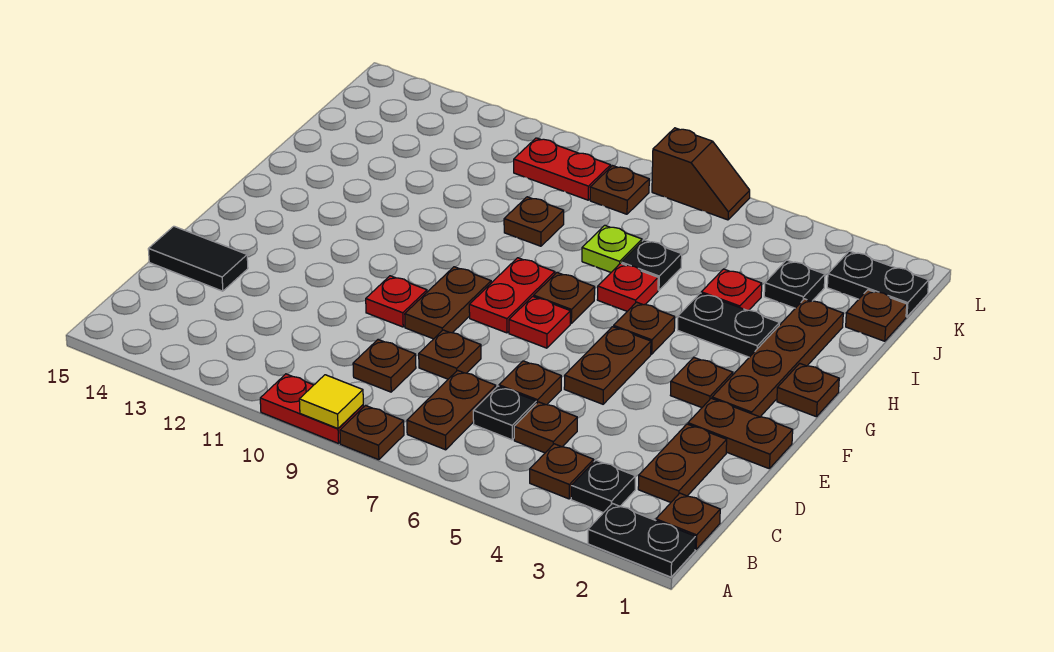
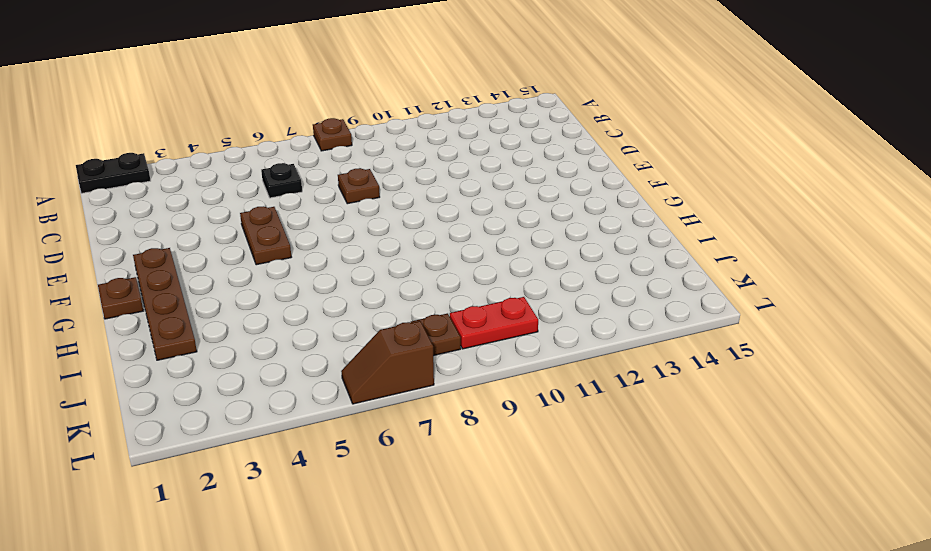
none -> red 1x2 plate [260,374,364,443]
none -> brown 1x1 plate [656,493,720,549]
none -> black 1x1 plate [571,460,635,513]
none -> brown 1x1 plate [530,444,594,499]

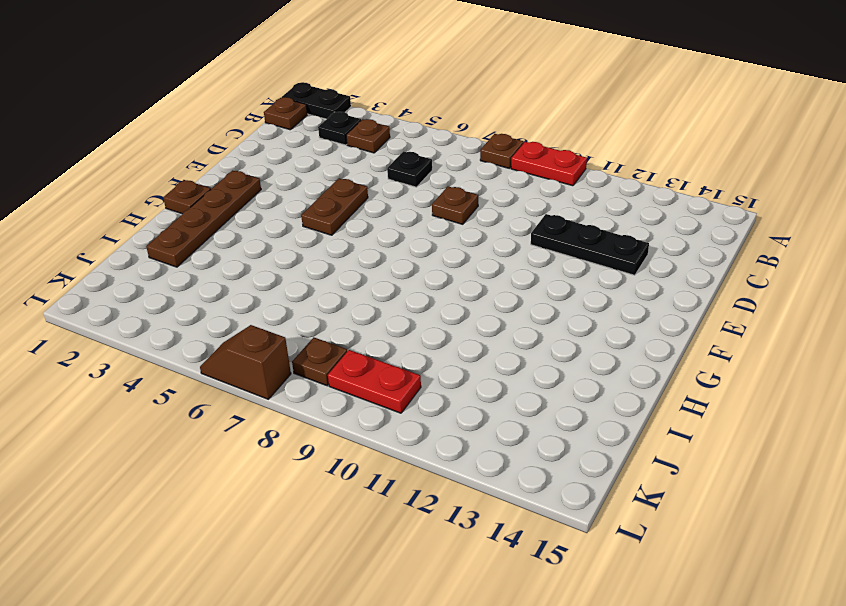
black 1x3 plate [531,214,649,275] -> none
none -> brown 1x2 plate [407,370,496,450]
none -> brown 1x2 plate [638,424,727,502]
none -> brown 1x1 plate [514,402,577,453]
none -> brown 1x1 plate [353,340,416,392]

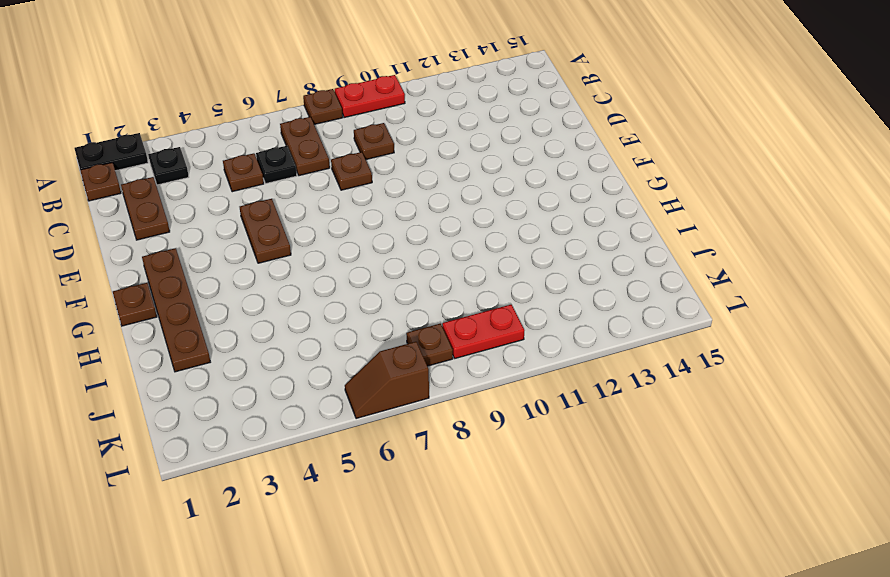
none -> brown 1x1 plate [530,444,594,499]
none -> brown 1x1 plate [499,361,561,405]
none -> black 1x2 tile [148,226,248,291]
none -> brown 1x2 plate [688,398,793,468]

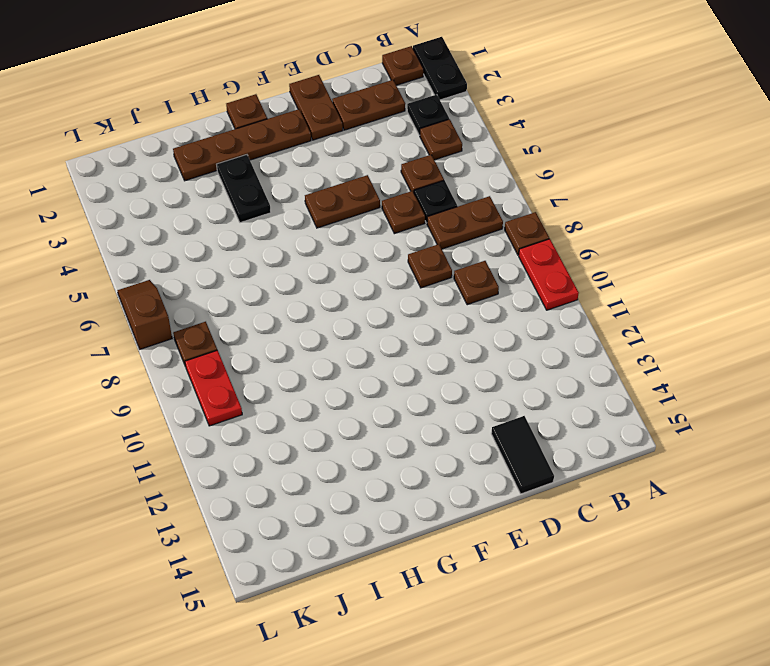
none -> brown 1x2 plate [405,267,491,339]
none -> red 1x1 plate [366,276,427,327]
none -> brown 1x1 plate [671,357,733,408]
none -> red 1x1 plate [509,296,570,348]

